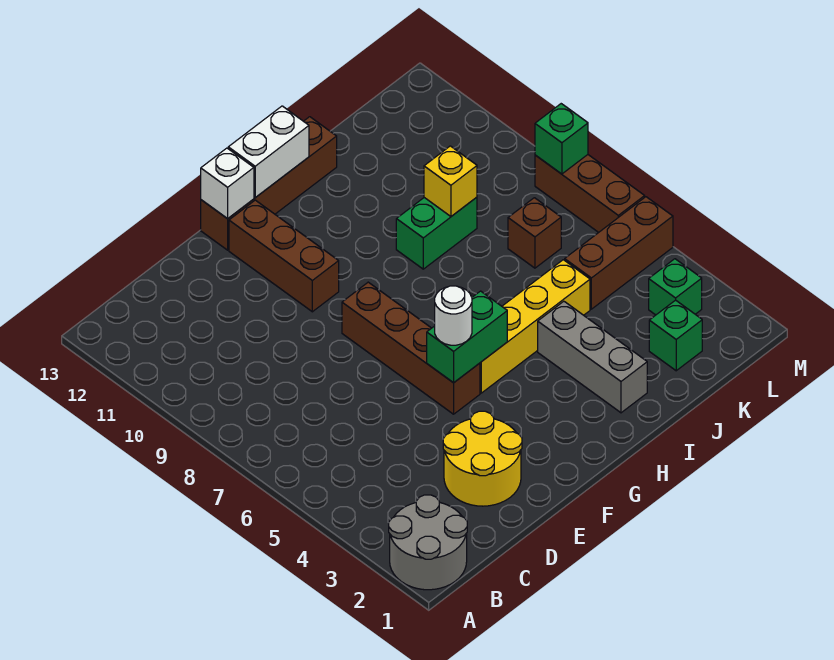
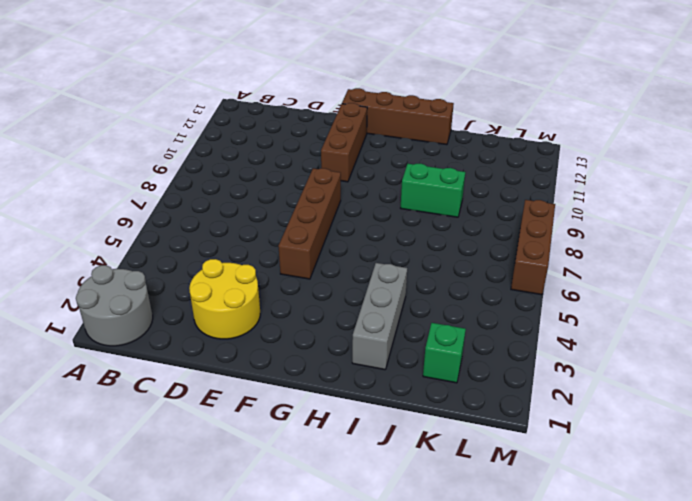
none -> yellow 1x4 brick [480,260,590,393]
none -> brown 1x3 brick [565,197,673,309]
none -> brown 1x1 brick [508,198,561,268]

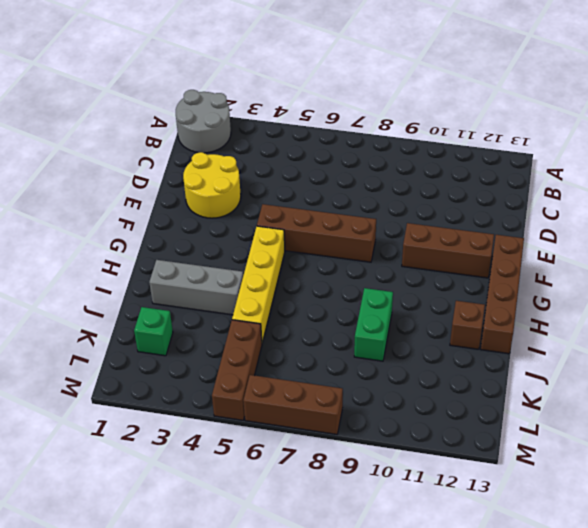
brown 1x1 brick [450,301,485,349] -> brown 1x1 brick moved to [508,198,561,268]
none -> green 1x1 brick [649,259,702,315]
none -> green 1x2 brick [427,291,507,383]
none -> white 1x1 brick [201,148,254,219]

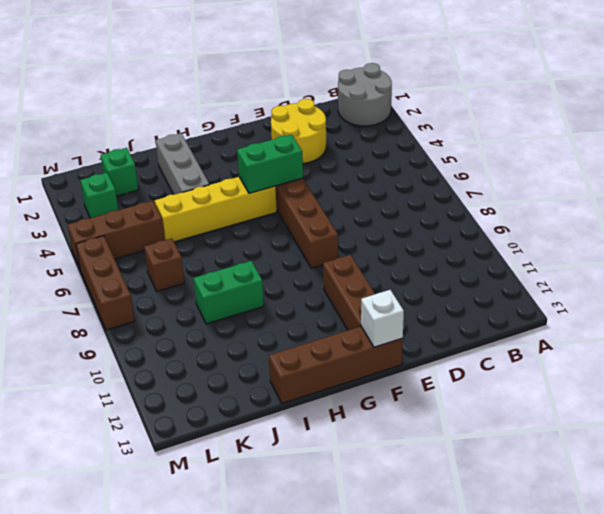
none -> white 1x2 brick [228,106,309,198]
none -> yellow 1x1 brick [424,146,477,216]
none -> green 1x1 brick [535,104,588,174]

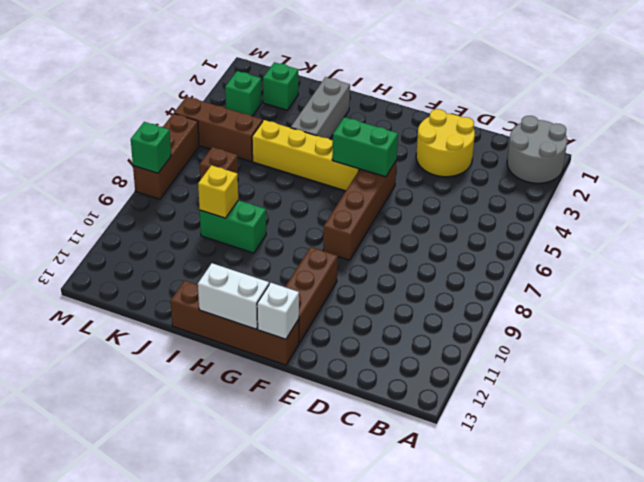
none -> white 1x1 round brick [435,286,472,345]

